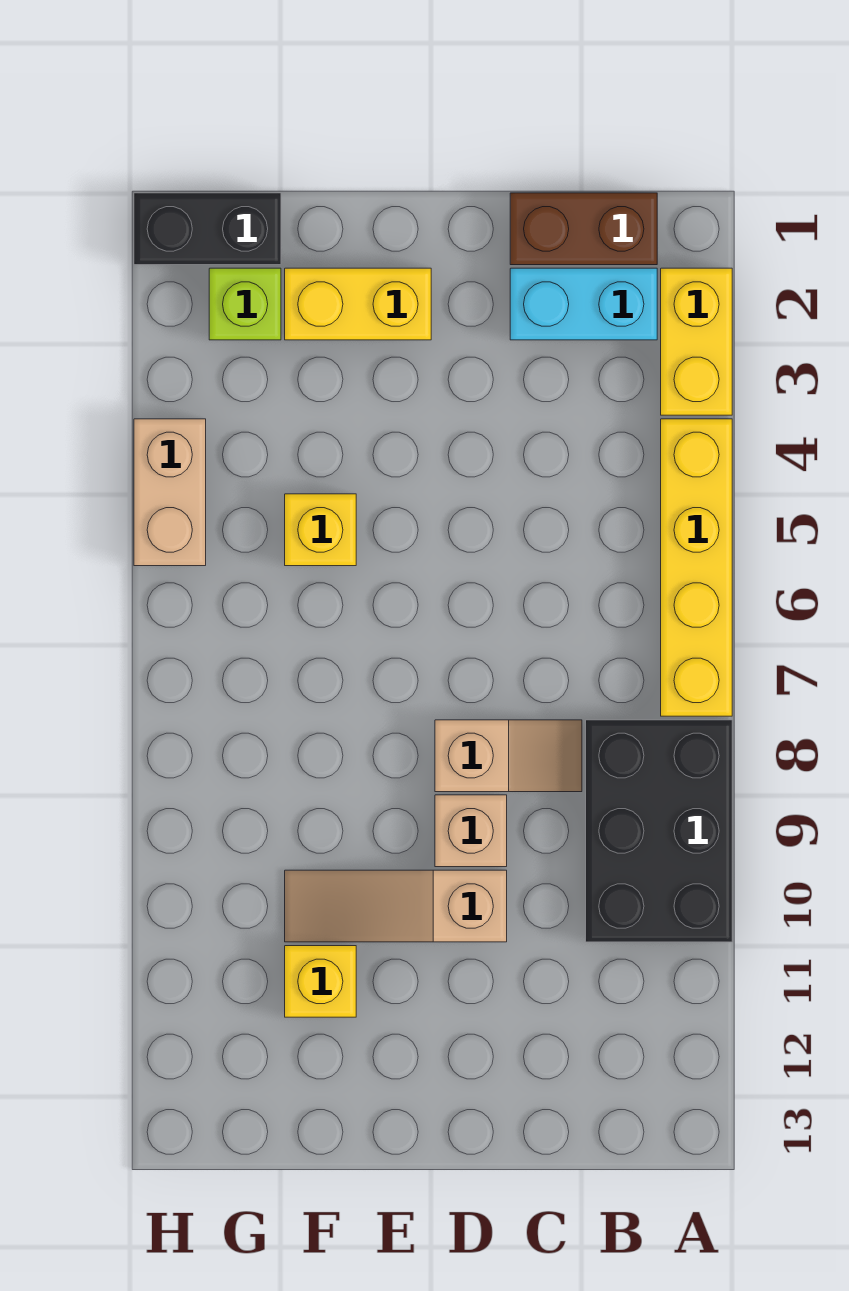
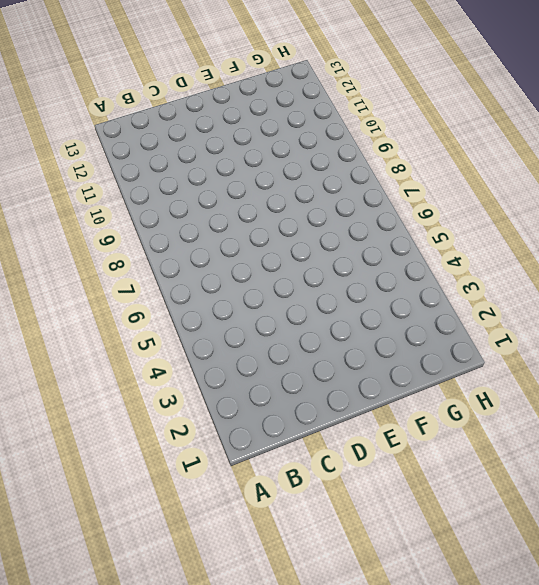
none -> yellow 1x2 brick [661,268,732,415]
none -> yellow 1x4 brick [661,419,732,716]
none -> black 2x3 brick [586,720,732,942]

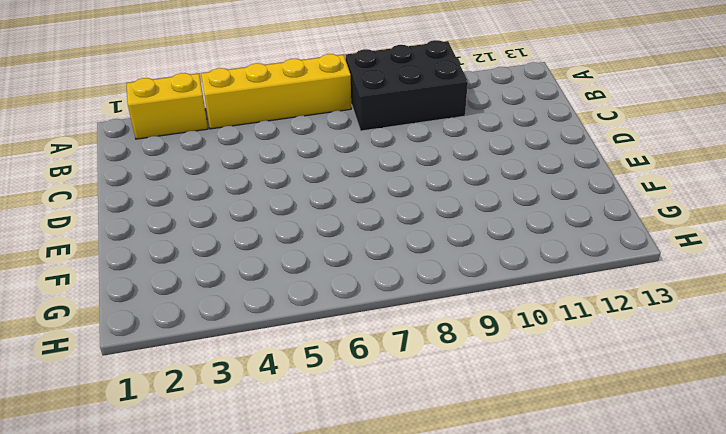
none -> brown 1x2 brick [510,193,657,265]
none -> cyan 1x2 brick [510,268,657,340]
none -> tan 1x2 slope [435,720,582,792]

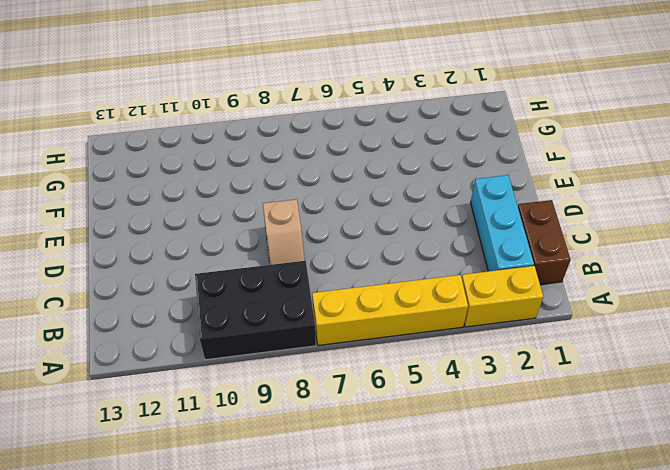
cyan 1x3 brick [471,175,534,271] -> cyan 1x2 brick [510,268,657,340]
none -> tan 1x1 brick [435,795,507,867]
none -> tan 1x3 slope [285,870,507,942]
none -> yellow 1x2 brick [285,268,431,340]

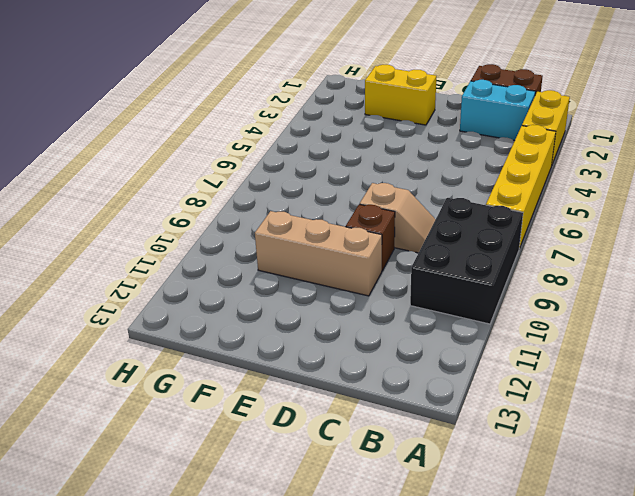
brown 1x1 brick [346,204,395,271] -> tan 1x1 brick [435,795,507,867]
tan 1x3 brick [255,211,382,296] -> tan 1x3 slope [285,870,507,942]
none -> yellow 1x1 brick [285,494,356,566]
none -> yellow 1x1 brick [285,946,356,1017]
none -> black 1x2 brick [134,193,281,265]

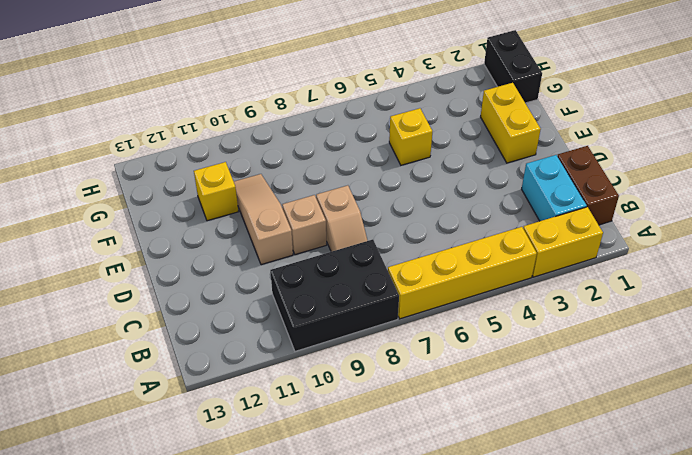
none -> lime 1x1 brick [209,268,281,340]
none -> tan 1x2 brick [134,419,206,566]

